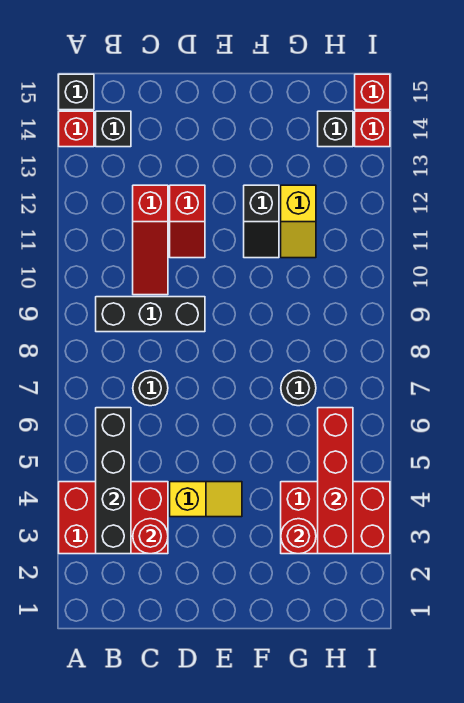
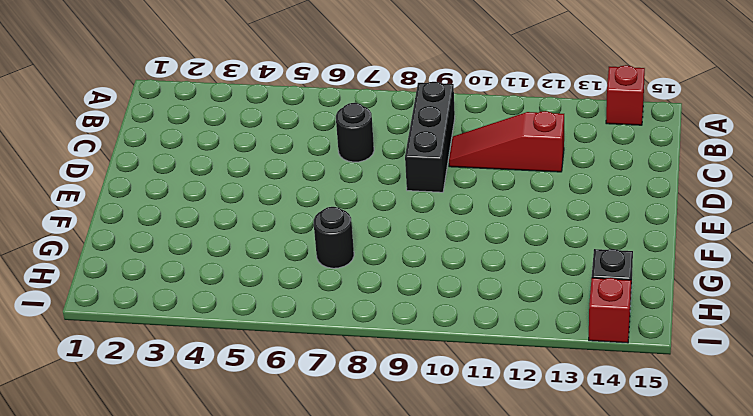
none -> red 2x3 brick [59,482,168,554]
none -> black 1x1 brick [59,74,94,110]
none -> black 1x1 brick [96,111,131,147]

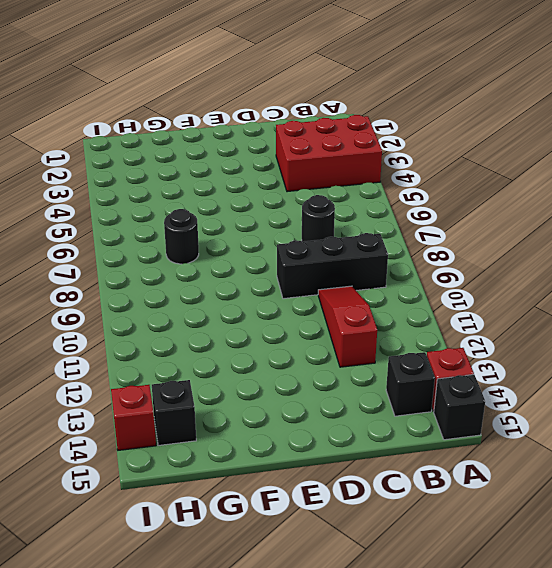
none -> yellow 1x2 slope [170,482,242,517]
none -> red 1x2 slope [170,185,205,258]
none -> black 1x2 slope [244,185,279,258]

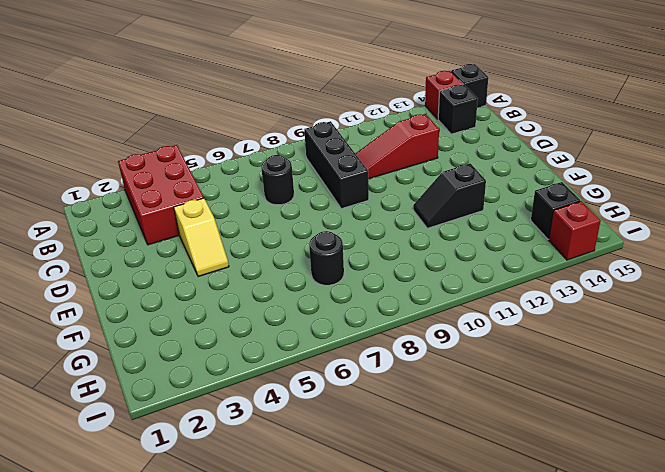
none -> red 1x2 slope [170,185,205,258]
none -> red 2x3 brick [281,482,390,554]
none -> yellow 1x2 slope [281,185,316,258]

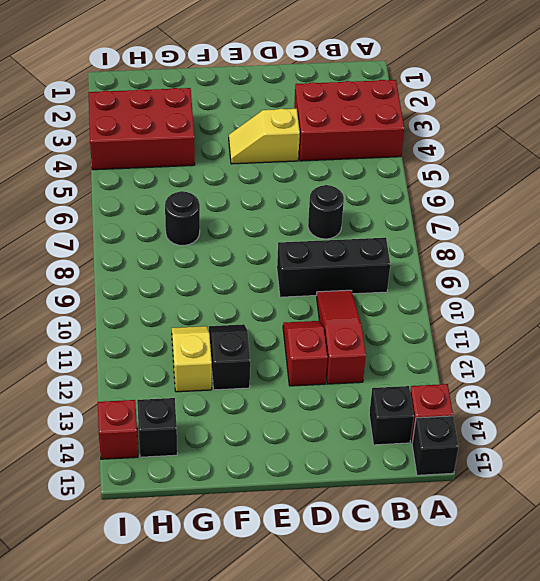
none -> red 1x1 brick [355,74,390,110]
none -> black 1x4 brick [96,408,131,554]
none -> red 1x1 round brick [133,519,168,554]

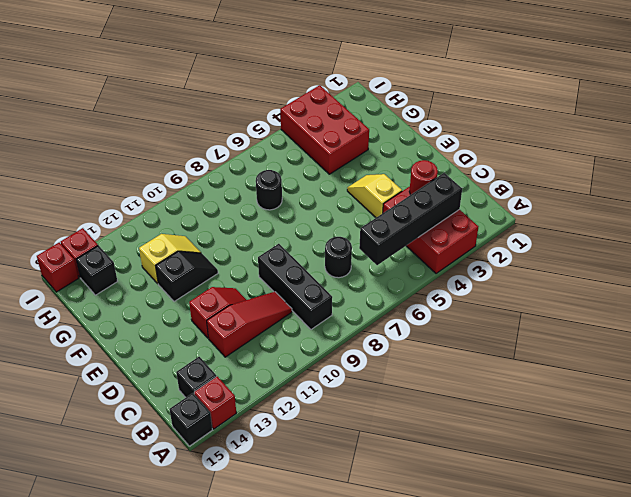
none -> red 1x1 round brick [281,519,316,554]
none -> red 1x4 brick [318,408,353,554]

